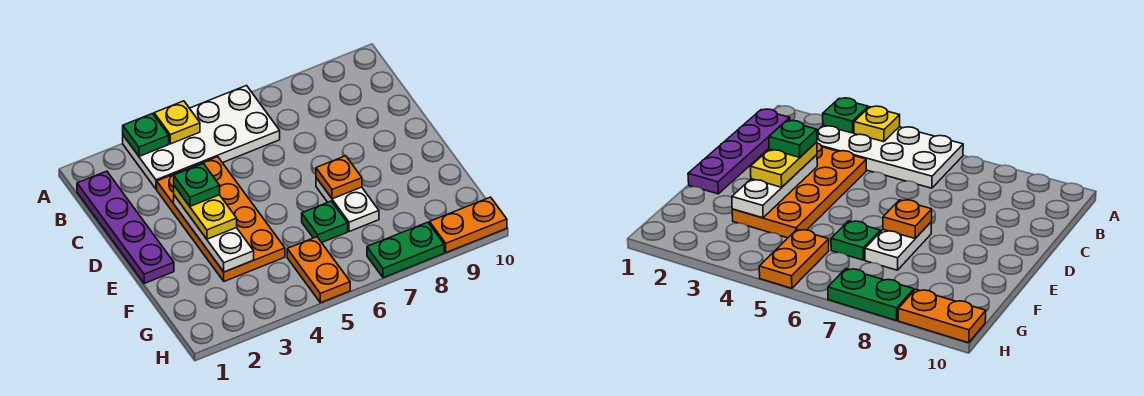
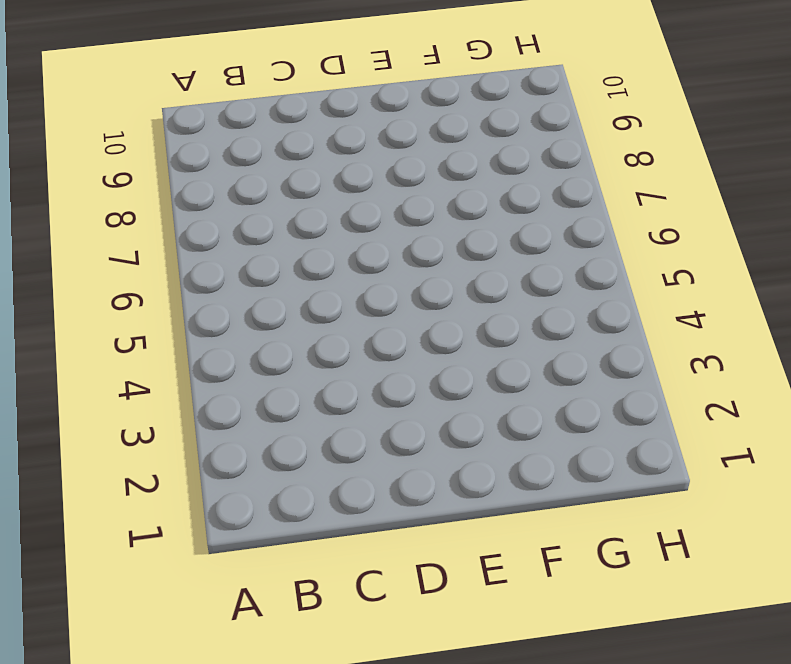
none -> white 2x4 plate [123,86,280,189]
none -> purple 1x4 plate [77,171,174,283]
none -> orange 2x4 plate [157,157,285,281]

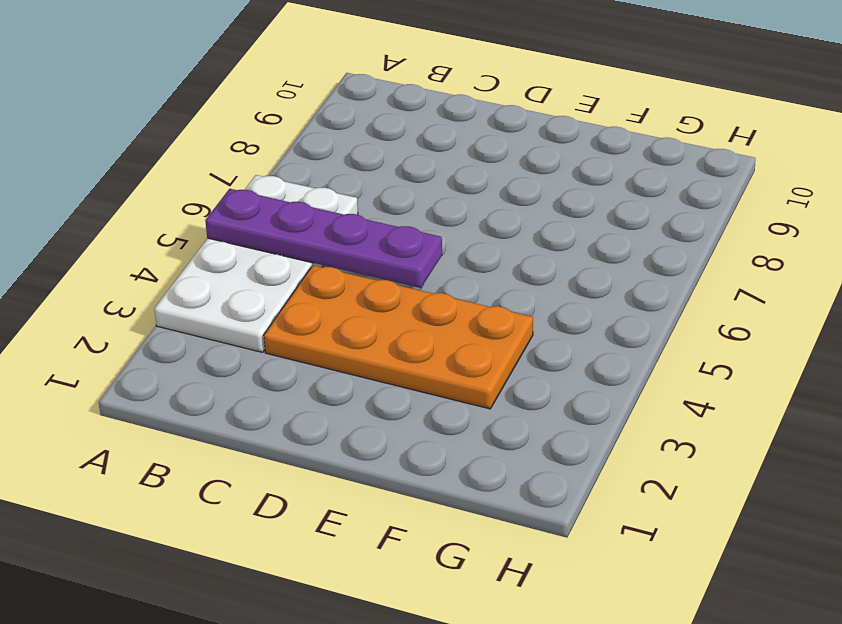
purple 1x4 plate [205,189,442,288] -> purple 1x4 plate moved to [77,171,174,283]
none -> white 1x2 plate [316,178,379,232]
none -> green 1x1 plate [302,201,348,243]
none -> orange 1x2 plate [287,237,350,303]

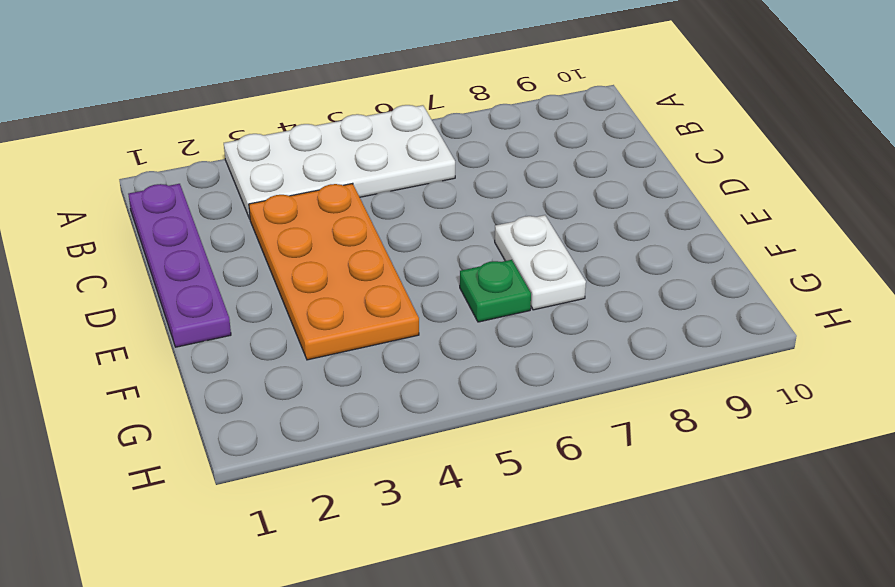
none -> orange 1x2 plate [287,237,350,303]
none -> green 1x2 plate [367,222,444,278]
none -> orange 1x2 plate [430,197,507,253]

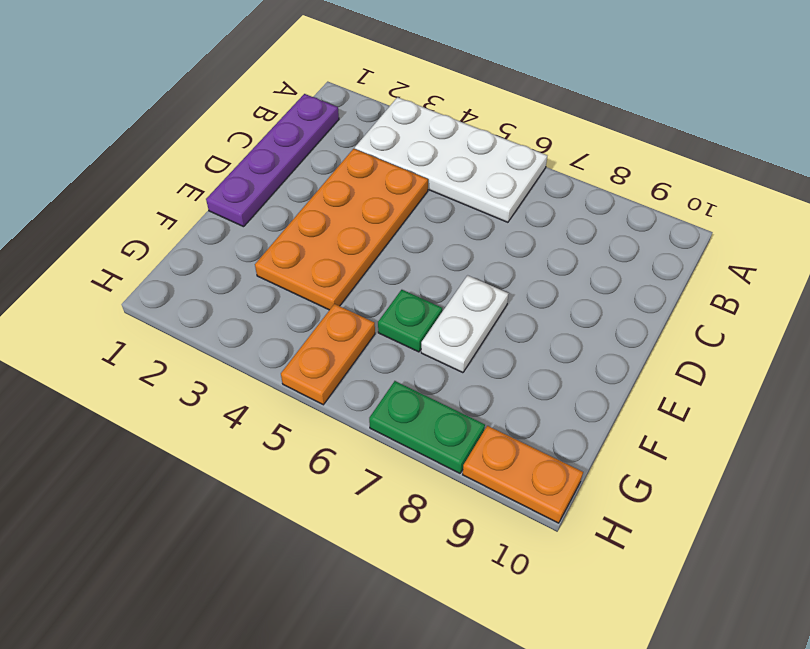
none -> green 1x1 plate [123,114,169,156]
none -> yellow 1x1 plate [154,101,200,144]
none -> white 1x3 plate [174,195,254,272]

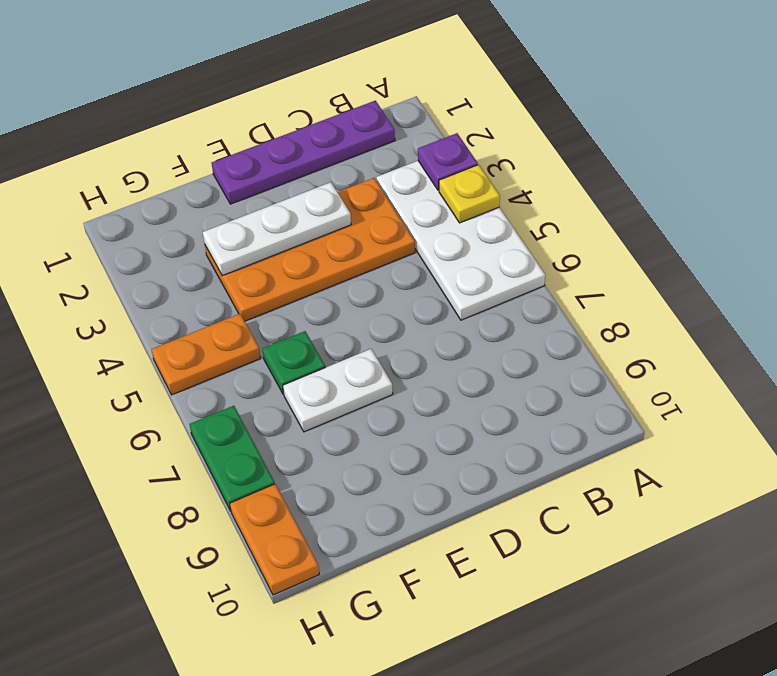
purple 1x1 plate [418,133,478,190] -> green 1x1 plate [123,114,169,156]
none -> orange 1x1 plate [316,156,362,199]
none -> yellow 1x2 plate [174,186,237,239]
none -> green 1x1 plate [174,163,220,206]

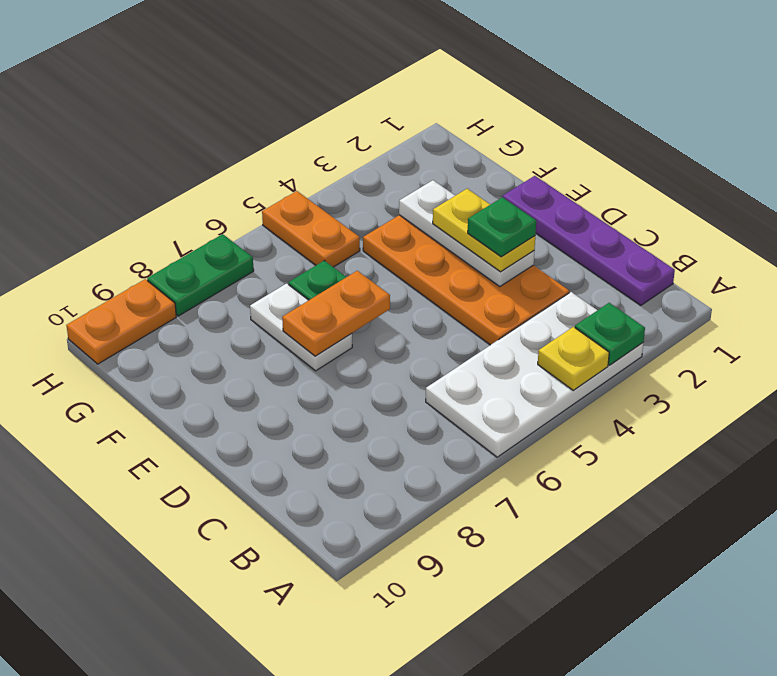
orange 1x2 plate [282,271,390,356] -> orange 1x1 plate [316,156,362,199]

